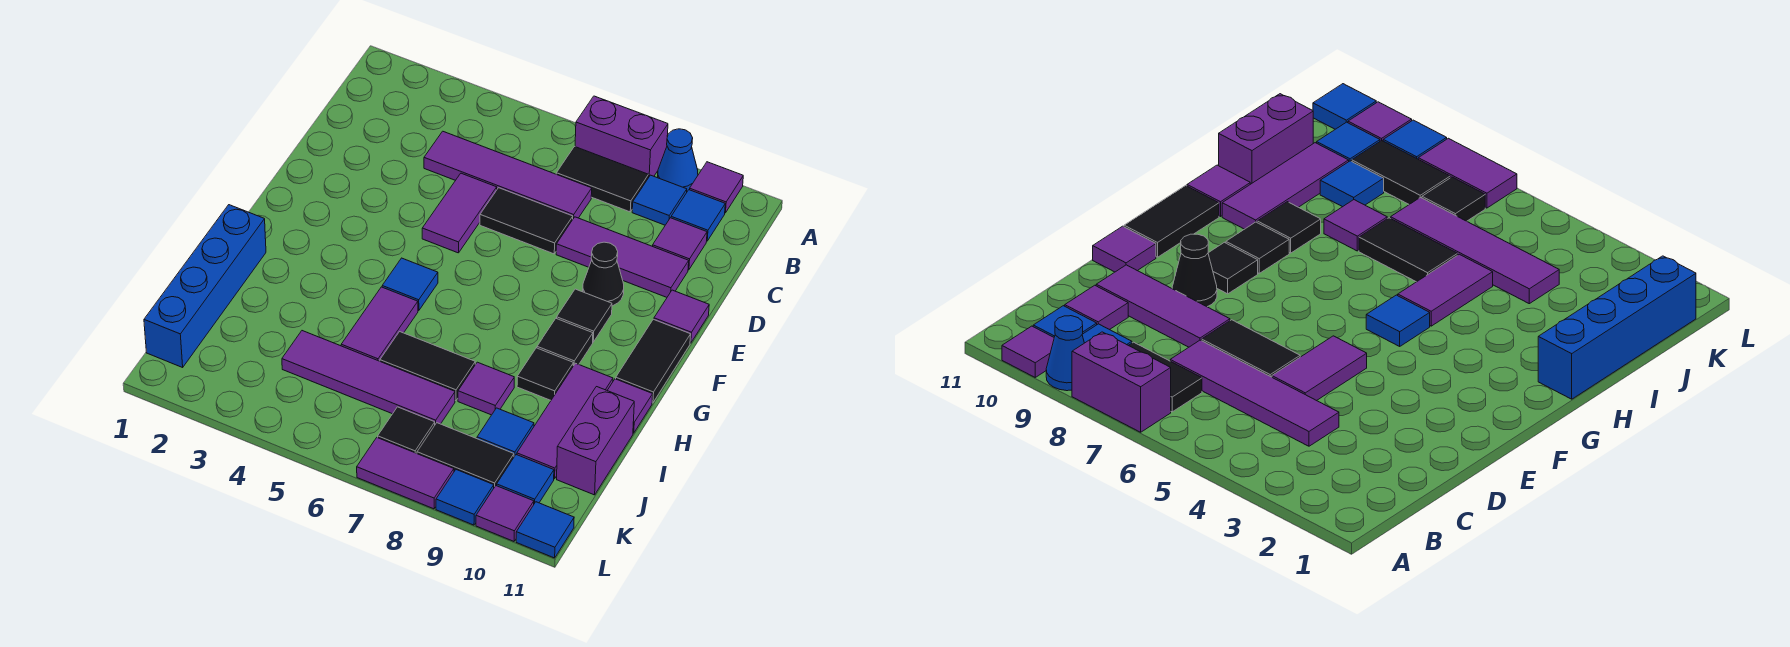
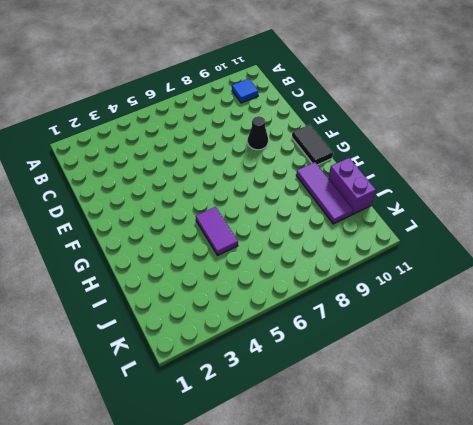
none -> purple 1x2 brick [575,96,668,178]
none -> blue 1x1 cone [658,129,698,191]
none -> purple 1x1 tile [690,162,743,213]
none -> black 1x2 tile [556,147,648,212]

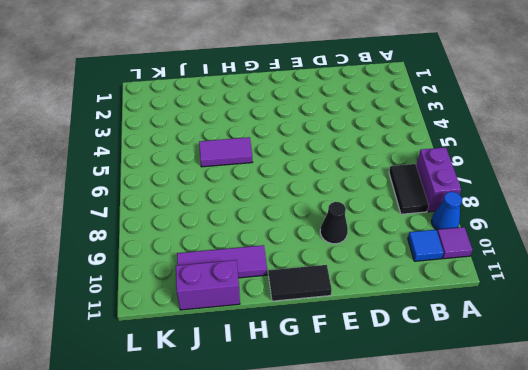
none -> blue 1x1 tile [632,175,687,225]
none -> purple 1x4 tile [424,131,592,219]
none -> purple 1x1 tile [653,218,707,270]
none -> purple 1x2 tile [422,173,497,253]

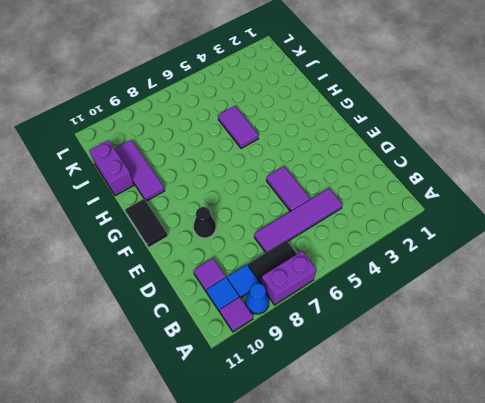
none -> black 1x2 tile [480,188,573,254]
none -> purple 1x3 tile [556,217,689,297]
none -> purple 1x1 tile [654,290,709,343]
none -> black 1x1 tile [557,289,612,342]

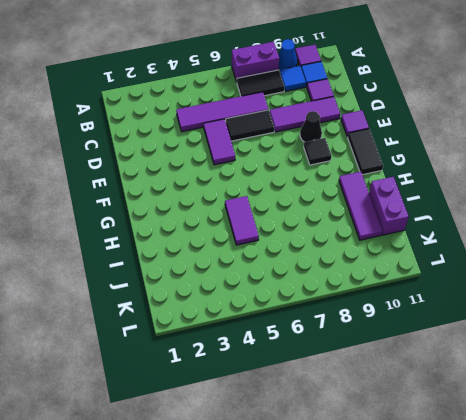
none -> blue 1x1 tile [382,258,438,311]
none -> black 1x1 tile [537,318,593,366]
none -> blue 1x4 brick [144,205,266,367]
none -> black 1x1 tile [517,348,573,400]

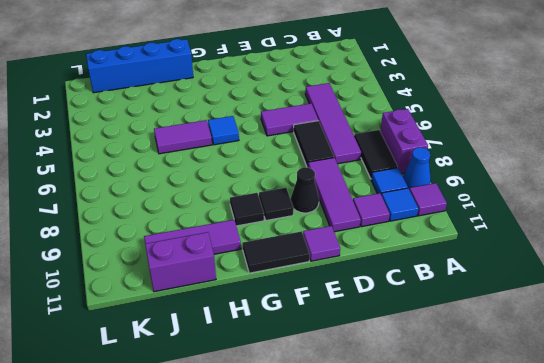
none -> black 1x1 tile [517,348,573,400]
none -> purple 1x1 tile [607,379,653,433]
none -> black 1x2 tile [380,332,475,401]
none -> purple 1x1 tile [458,362,514,415]

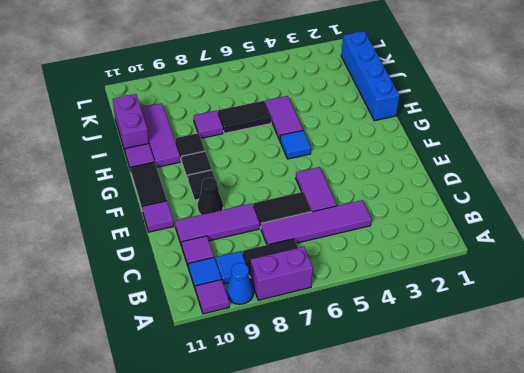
none -> purple 1x4 tile [282,331,455,424]
none -> blue 1x1 tile [477,408,534,457]
none -> black 1x1 tile [378,407,435,453]
none -> black 1x2 tile [417,423,514,487]

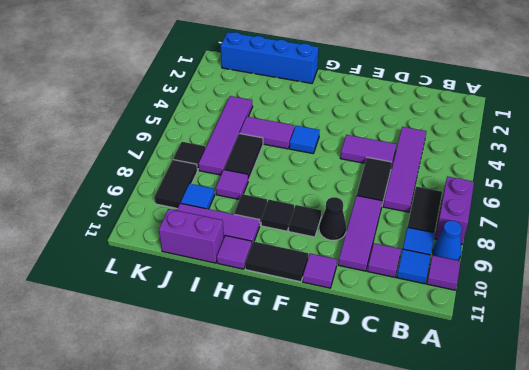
none -> blue 1x1 tile [497,455,554,504]
none -> purple 1x2 tile [357,438,454,509]
none -> blue 1x1 tile [436,470,494,525]
none -> purple 1x1 tile [476,486,534,541]

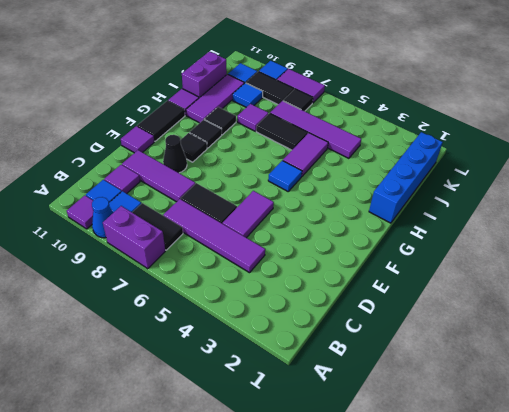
none -> purple 1x1 tile [476,486,534,541]
none -> blue 1x1 tile [516,502,574,558]

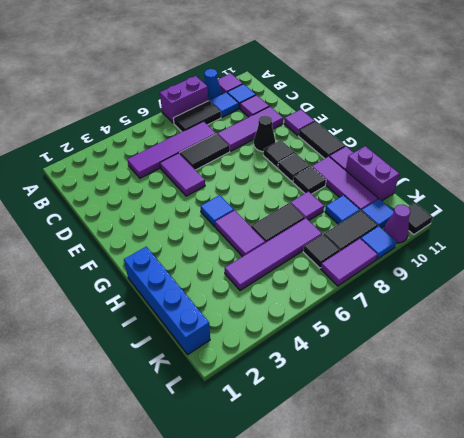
purple 1x1 cone [384,205,410,243] -> purple 1x1 tile [476,486,534,541]
black 1x1 tile [409,203,433,235] -> blue 1x1 tile [516,502,574,558]

